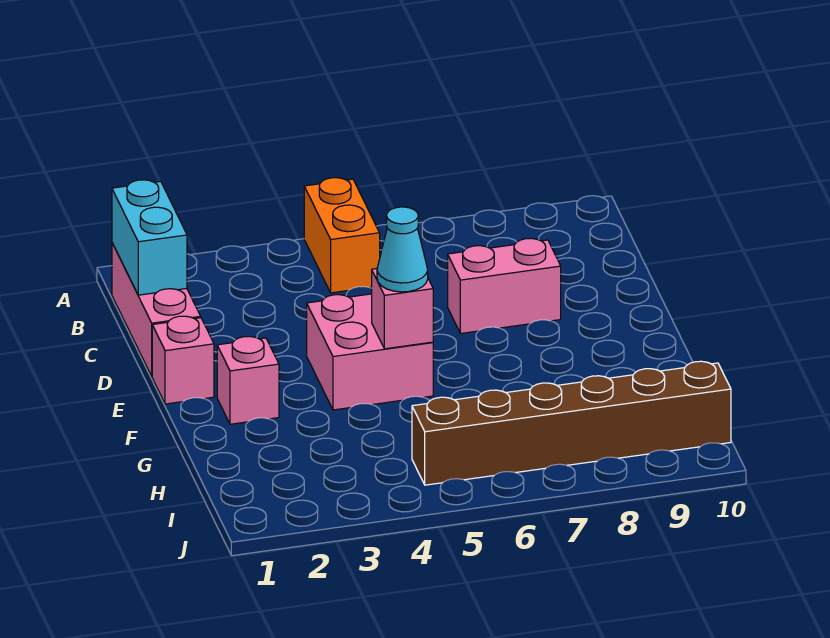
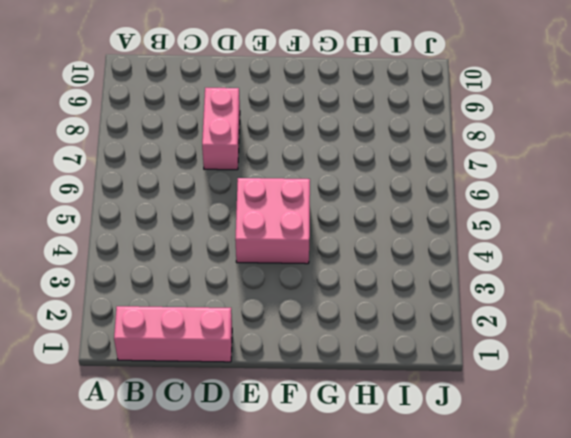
none -> orange 1x2 brick [304,178,380,293]
none -> pink 1x1 brick [152,316,214,404]

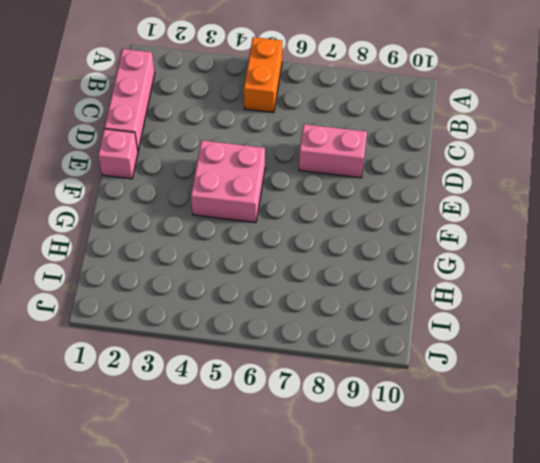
none -> pink 1x1 brick [217,336,279,424]
none -> brown 1x6 brick [412,361,731,485]

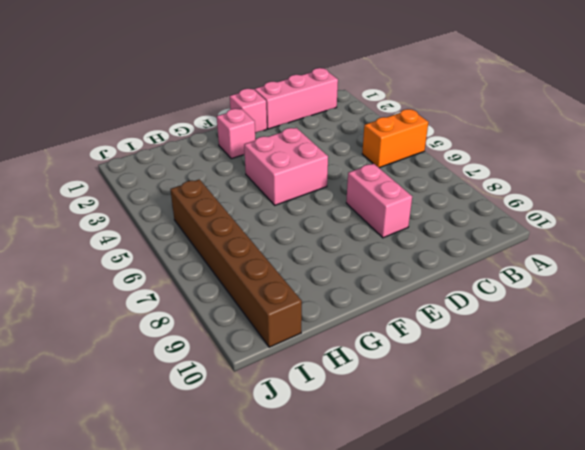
none -> cyan 1x2 brick [112,180,187,295]
none -> pink 1x1 brick [372,269,433,349]

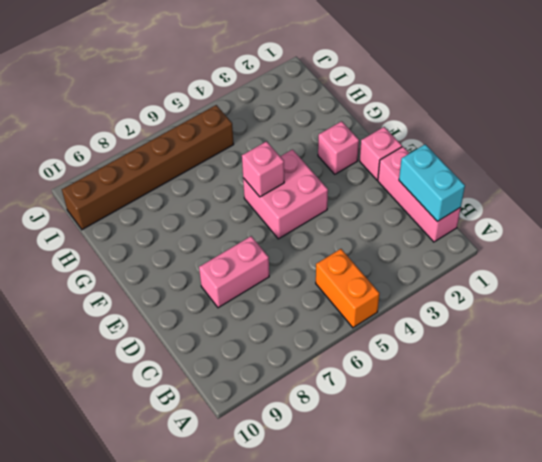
none -> cyan 1x1 cone [377,207,428,292]

